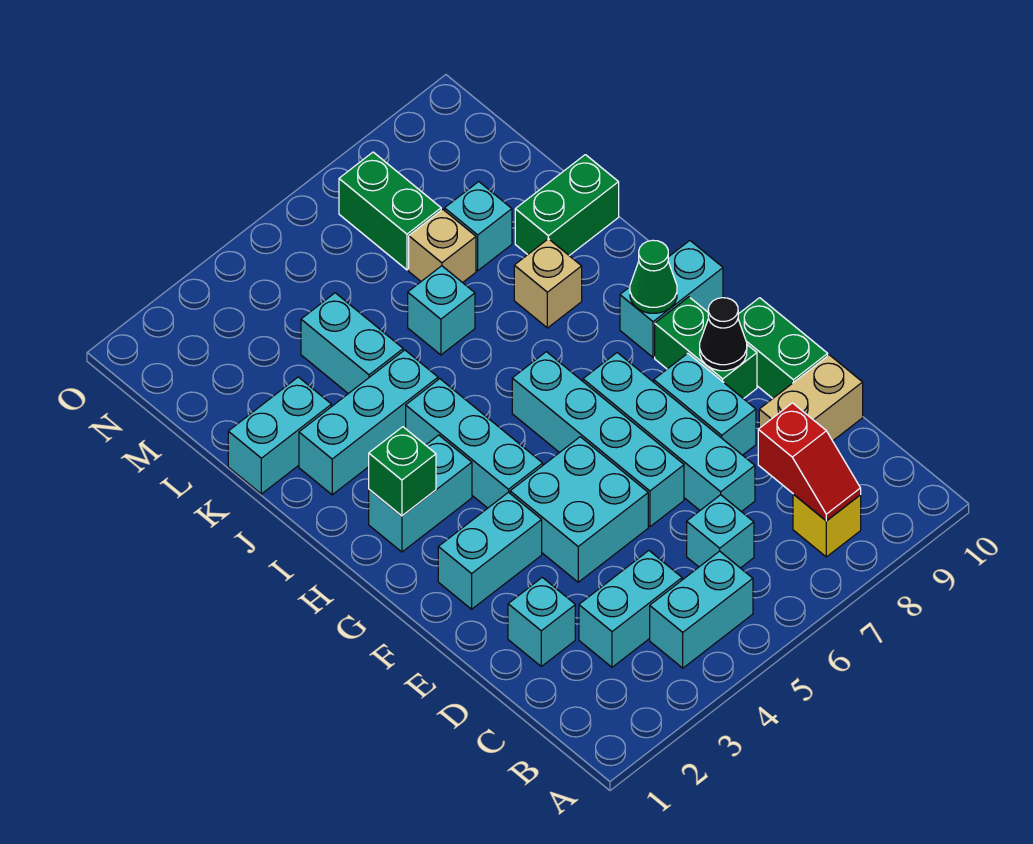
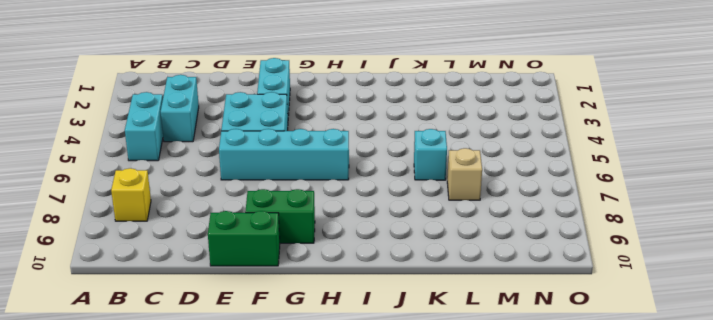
none -> cyan 1x1 brick [687,495,754,568]
none -> cyan 1x1 brick [508,577,575,666]
none -> cyan 1x4 brick [583,353,755,512]

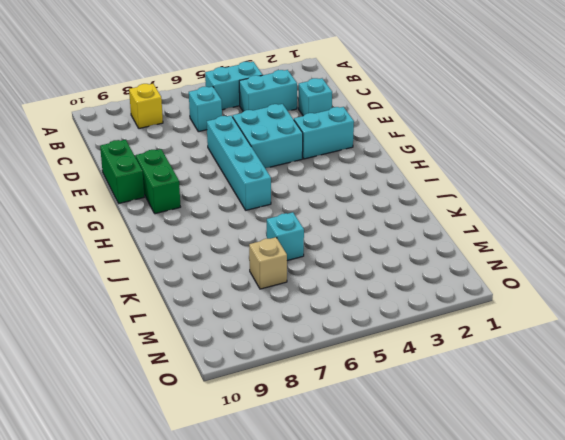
none -> cyan 1x4 brick [583,353,755,512]
none -> tan 1x2 brick [759,355,863,441]
none -> cyan 1x2 brick [654,353,756,455]

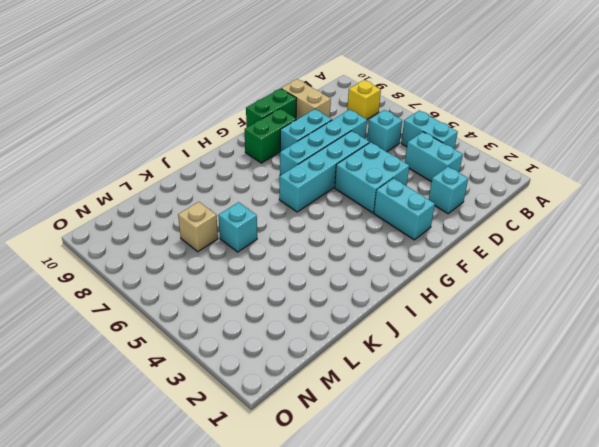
none -> cyan 1x3 brick [406,379,543,508]
none -> cyan 1x2 brick [369,435,472,552]
none -> cyan 1x2 brick [620,241,723,357]

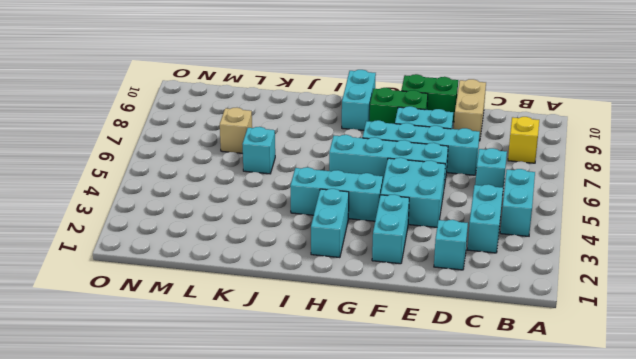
none -> cyan 1x3 brick [299,350,438,495]
none -> tan 1x1 brick [514,239,582,328]
none -> cyan 1x2 brick [228,377,331,494]

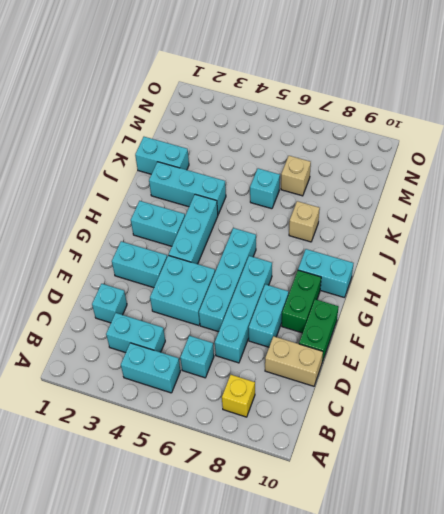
none -> cyan 1x2 brick [301,293,403,394]
none -> green 1x2 brick [515,155,619,255]
none -> cyan 1x1 brick [445,182,512,271]

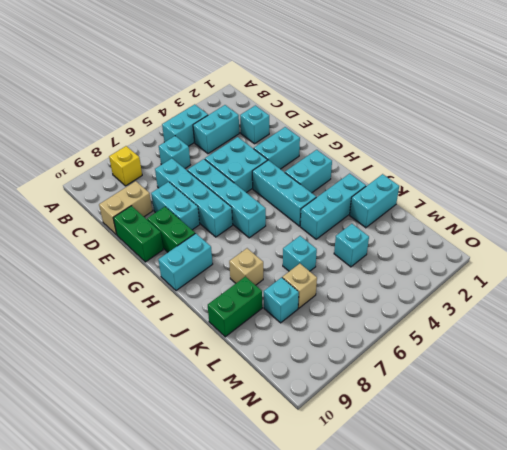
cyan 1x1 brick [334,224,369,267] -> cyan 1x2 brick [301,293,403,394]
none -> green 1x2 brick [339,152,441,270]
none -> red 1x2 slope [758,403,861,521]
none -> black 1x1 cone [700,298,747,371]

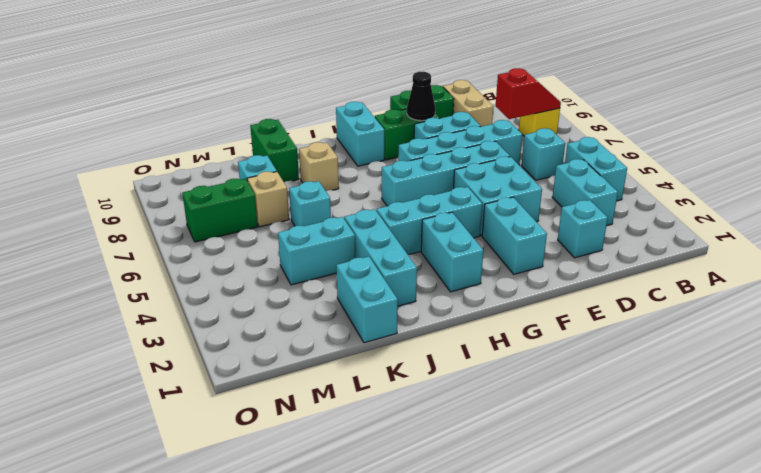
none -> green 1x1 brick [369,427,436,516]
none -> green 1x1 cone [630,240,677,313]

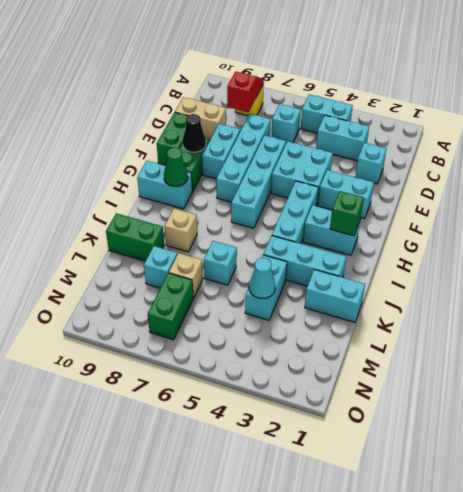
cyan 1x1 cone [249,258,275,298] -> none

